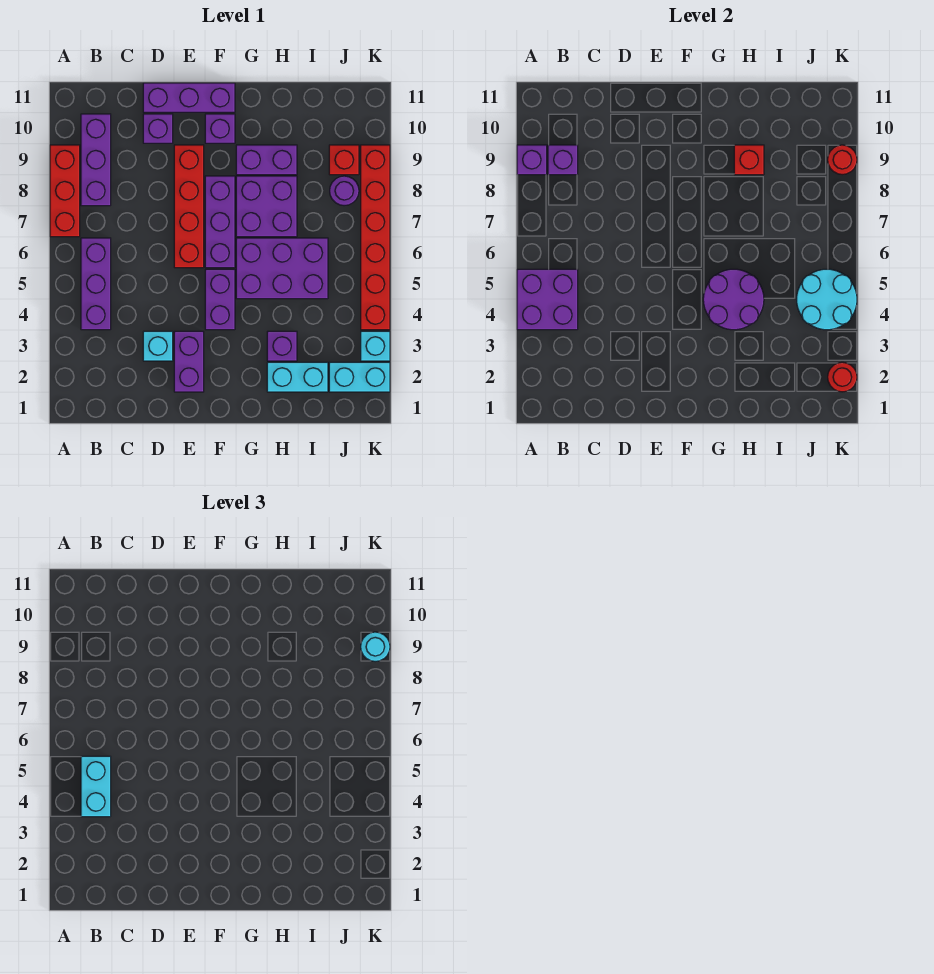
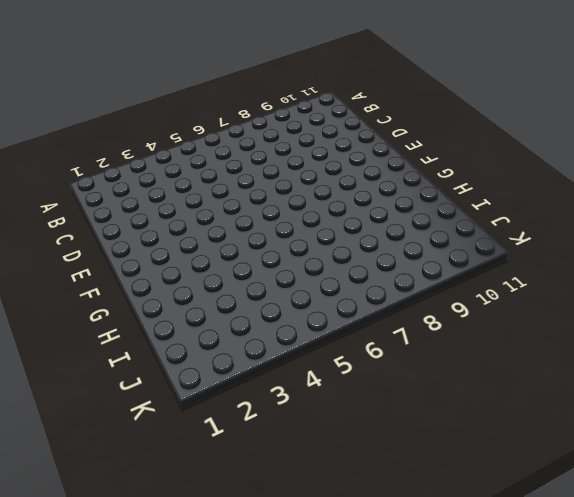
none -> red 1x3 brick [50,145,80,237]
none -> purple 1x3 brick [81,238,111,330]
none -> purple 1x3 brick [81,114,111,206]
none -> cyan 1x1 brick [143,331,173,361]

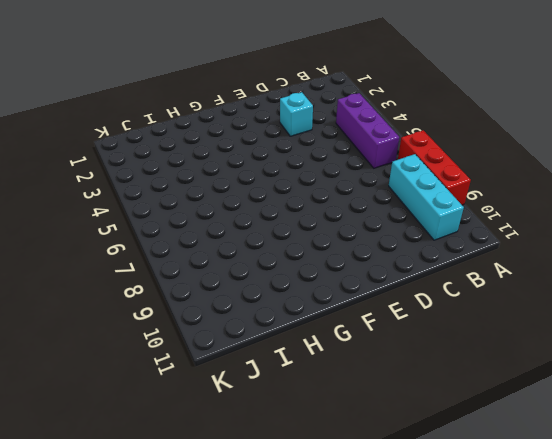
cyan 1x3 brick [389,154,464,240] -> purple 1x3 brick [81,114,111,206]
none -> purple 1x1 brick [143,114,173,143]
none -> purple 1x3 brick [143,83,235,112]
none -> purple 1x2 brick [174,331,204,392]
none -> red 1x4 brick [174,145,204,268]

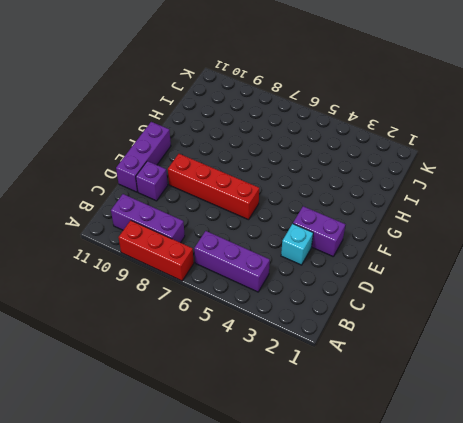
none -> purple 1x2 brick [205,269,235,330]
none -> purple 1x3 brick [205,176,235,268]
none -> purple 1x1 brick [205,114,235,143]
none -> purple 2x3 brick [236,238,328,299]

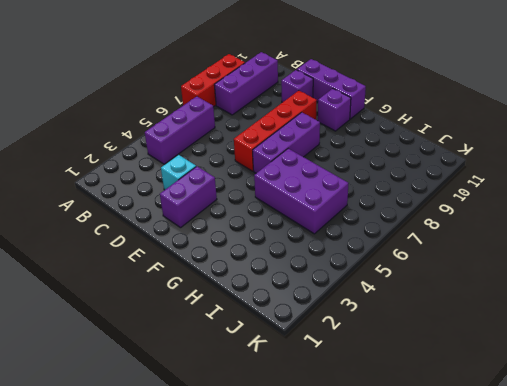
none -> purple 1x2 brick [205,269,235,330]
none -> purple 2x2 brick [236,176,297,237]
none -> purple 1x2 brick [236,145,297,175]
none -> cyan 1x2 brick [267,362,328,392]

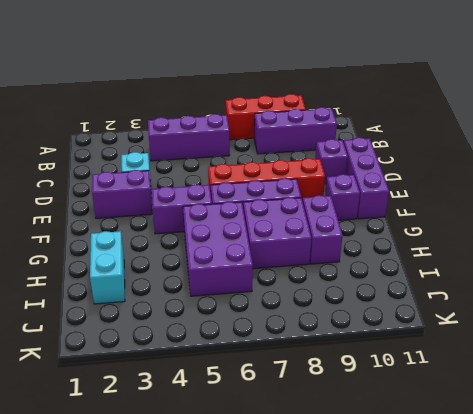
none -> purple 1x1 brick [267,331,297,361]
none -> cyan 1x2 brick [329,362,390,392]
none -> purple 1x1 round brick [330,176,359,206]
none -> red 1x1 brick [329,145,359,175]

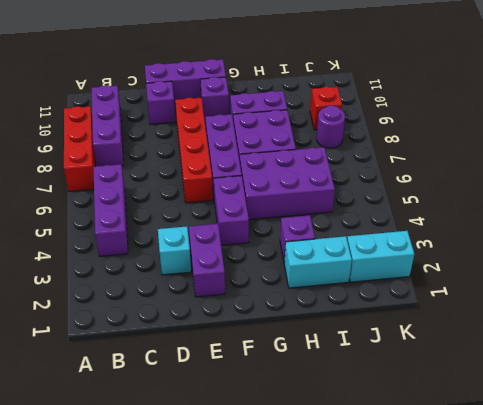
none -> cyan 1x1 brick [361,331,390,361]
none -> red 1x6 brick [361,145,390,330]
none -> purple 2x2 brick [517,269,578,330]
none -> purple 1x1 brick [517,145,547,175]

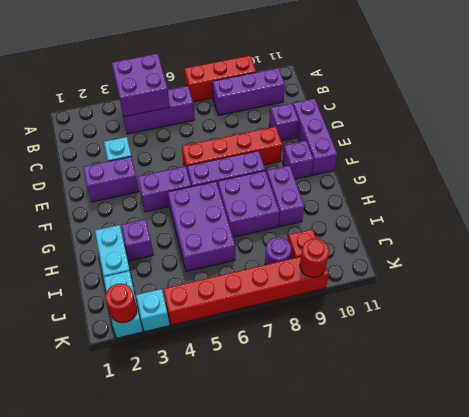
none -> purple 1x1 brick [517,145,547,175]
none -> purple 1x1 brick [548,145,578,175]
none -> purple 2x2 round brick [703,269,764,330]
none -> red 1x1 brick [734,145,764,175]

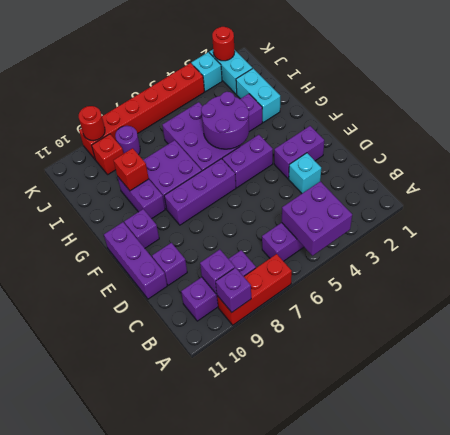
none -> red 1x4 brick [174,145,204,268]
none -> cyan 2x2 round brick [797,269,857,330]
none -> cyan 1x2 brick [81,756,111,817]
none -> cyan 1x1 round brick [361,632,390,662]

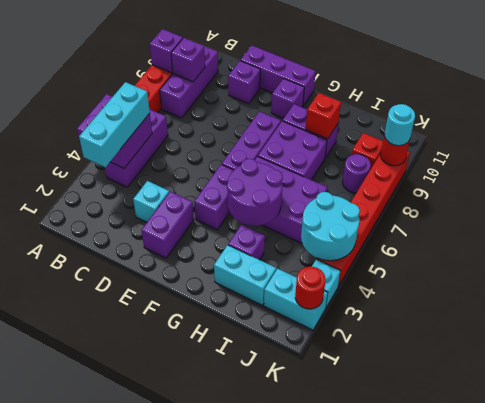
cyan 1x3 brick [79,82,150,167] -> cyan 1x2 brick [81,756,111,817]
none -> red 1x4 brick [174,145,204,268]

